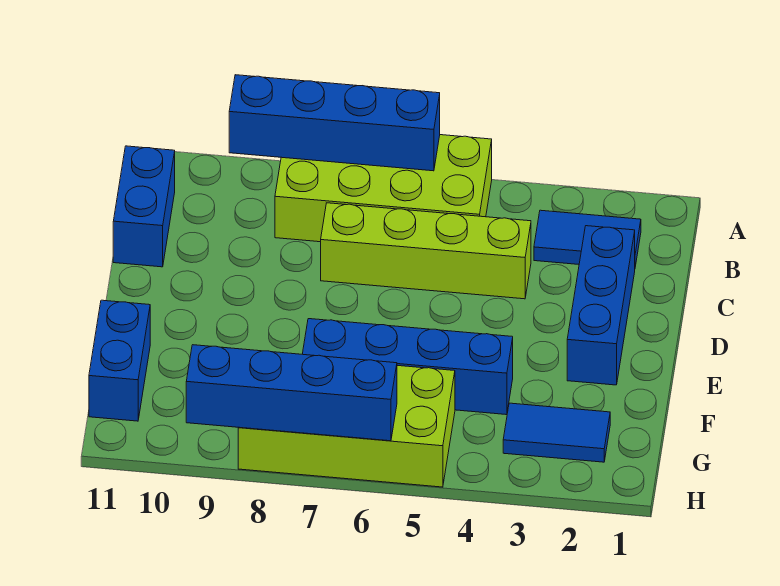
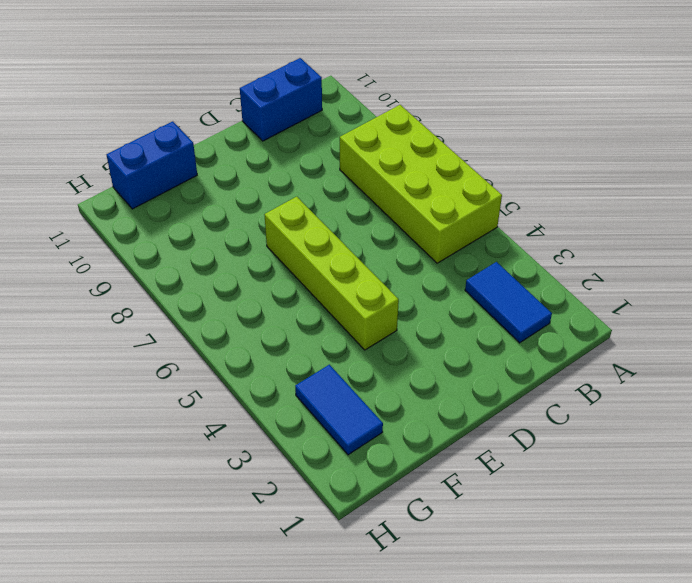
lime 1x4 brick [264,197,399,350] -> lime 1x4 brick moved to [321,203,531,299]
none -> blue 1x3 brick [567,226,635,385]
none -> blue 1x4 brick [303,319,513,415]

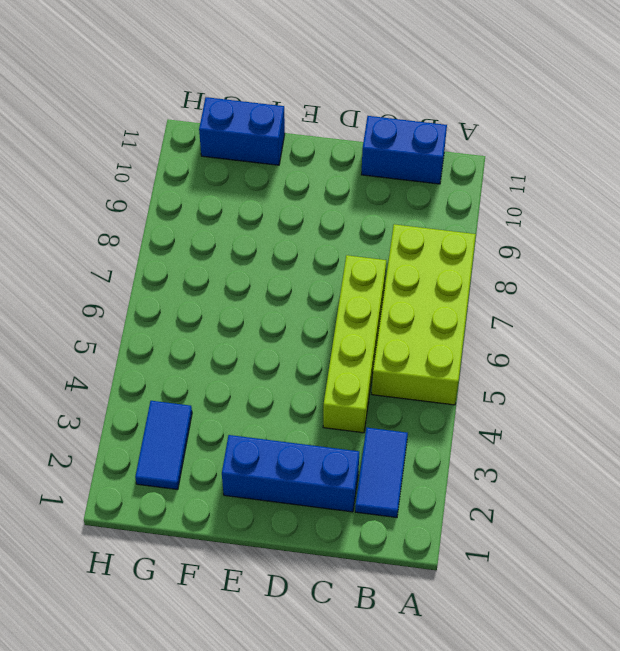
none -> blue 1x4 brick [303,319,513,415]
none -> lime 2x4 brick [238,365,455,487]

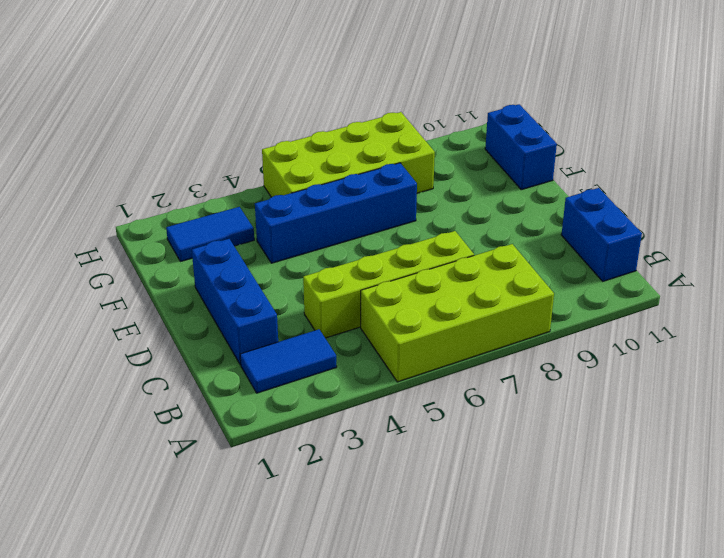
none -> blue 1x4 brick [229,75,440,171]
none -> blue 1x4 brick [186,345,397,441]

